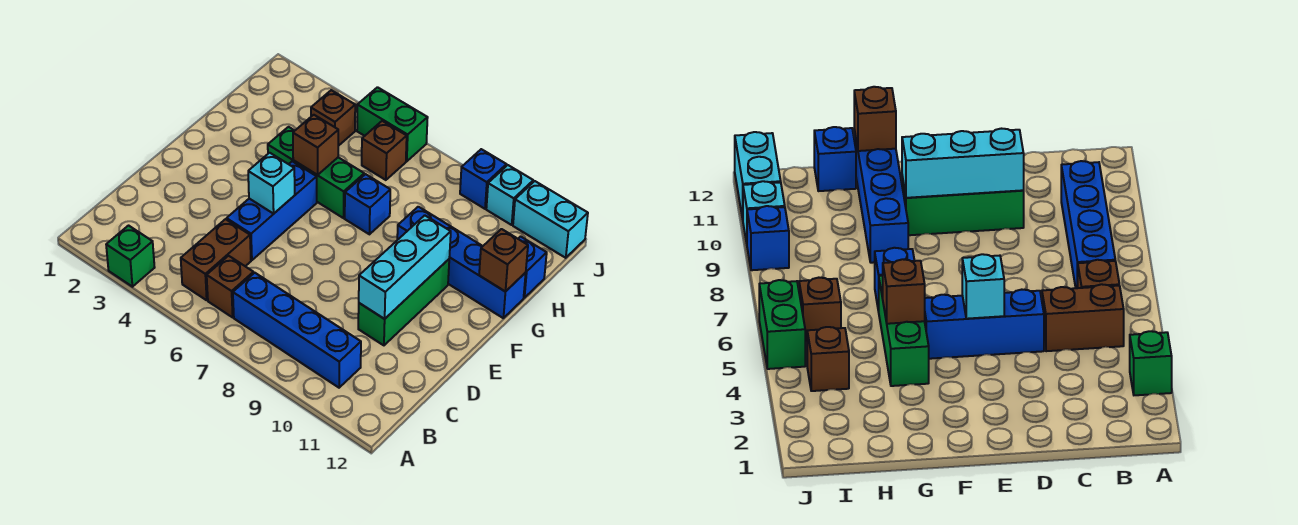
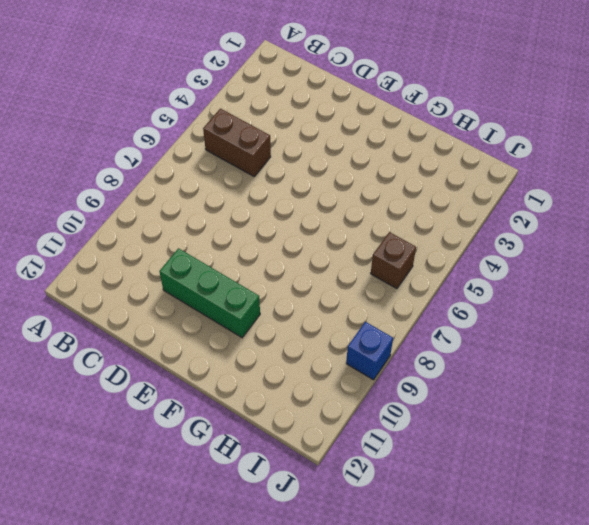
none -> green 1x1 brick [106,226,155,287]
none -> brown 1x1 brick [207,256,254,317]
none -> blue 1x4 brick [233,273,361,388]

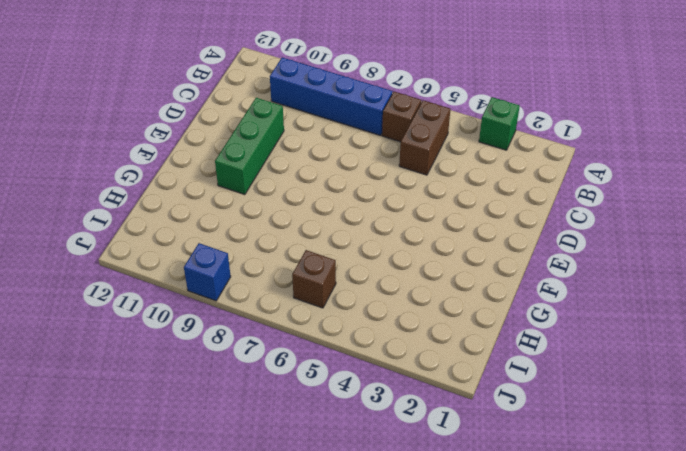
none -> blue 1x3 brick [227,161,317,260]
none -> green 1x3 brick [268,127,364,218]
none -> blue 1x1 brick [345,174,390,234]

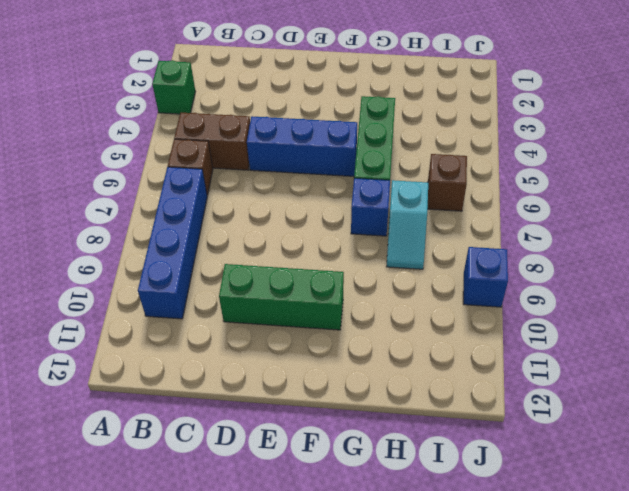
cyan 1x2 slope [387,180,428,269] -> none
none -> blue 1x4 brick [397,207,526,318]
none -> blue 1x1 brick [518,237,547,298]
none -> brown 1x1 brick [311,90,355,146]

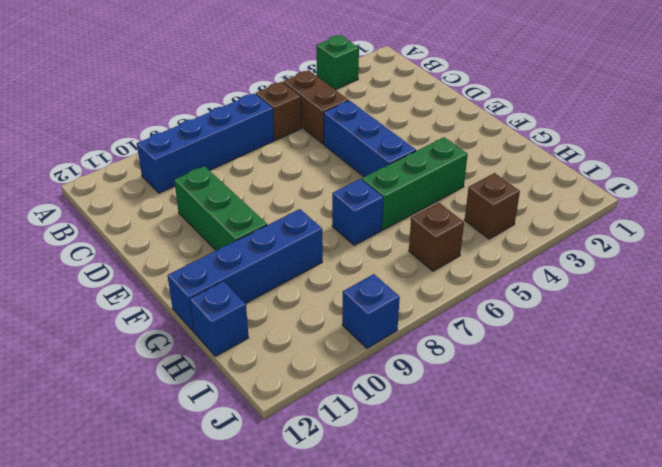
none -> green 1x2 brick [357,87,428,161]
none -> cyan 1x1 brick [486,165,533,225]
none -> cyan 1x2 brick [513,181,588,258]

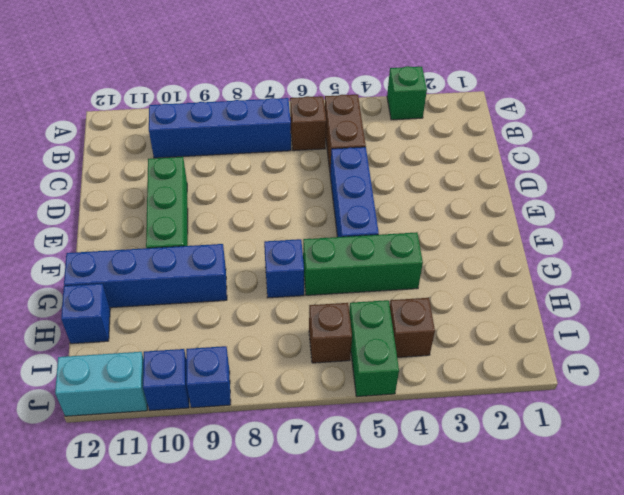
green 1x2 brick [349,300,399,397] -> green 1x2 brick turned to [357,87,428,161]
blue 1x1 brick [143,349,189,411] -> cyan 1x1 brick [486,165,533,225]
none -> cyan 1x3 brick [359,215,451,319]
none -> cyan 1x1 brick [248,153,295,214]
none -> brown 1x1 brick [293,115,338,175]

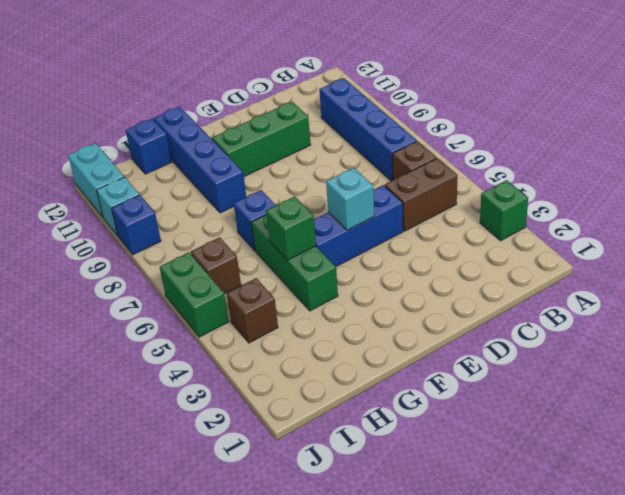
green 1x1 brick [266,196,316,260] -> brown 1x1 brick [293,115,338,175]
none -> cyan 1x3 brick [359,215,451,319]
none -> brown 1x1 brick [479,229,528,292]

